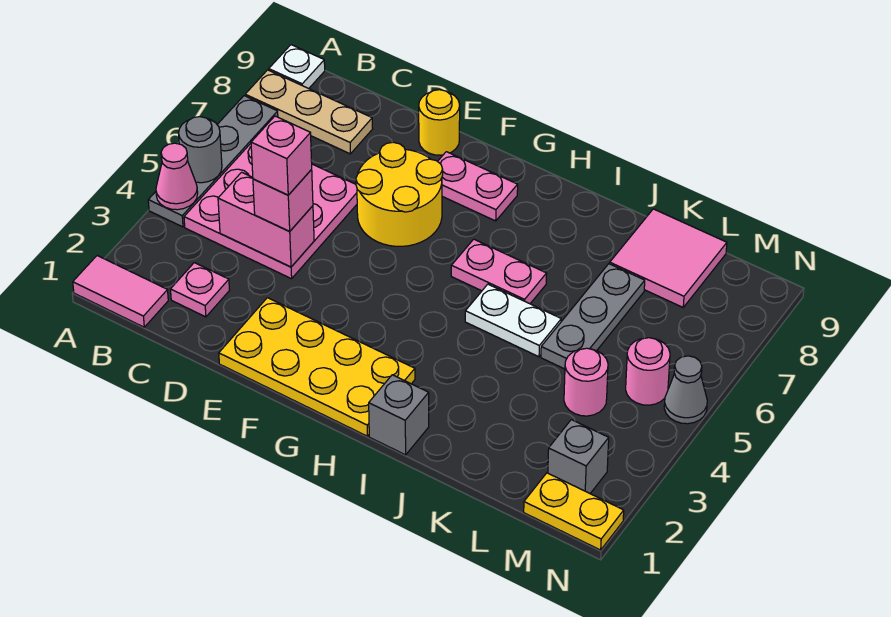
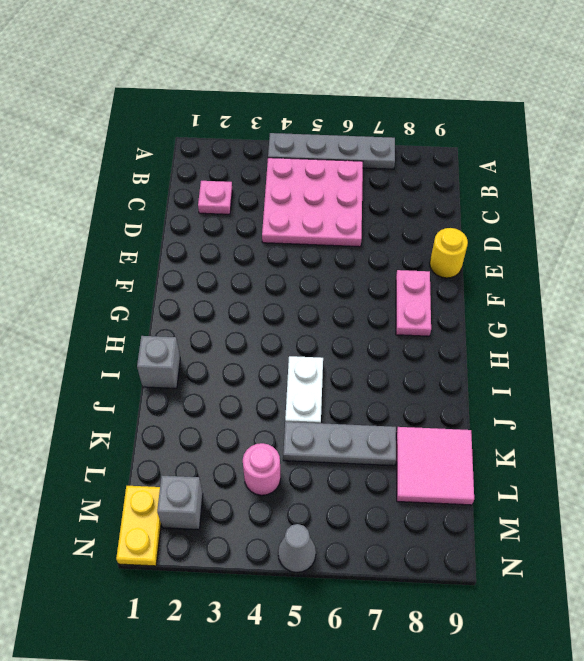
none -> pink 1x2 tile [73,256,168,327]
none -> tan 1x3 plate [245,70,373,154]
none -> white 1x1 plate [269,45,325,89]

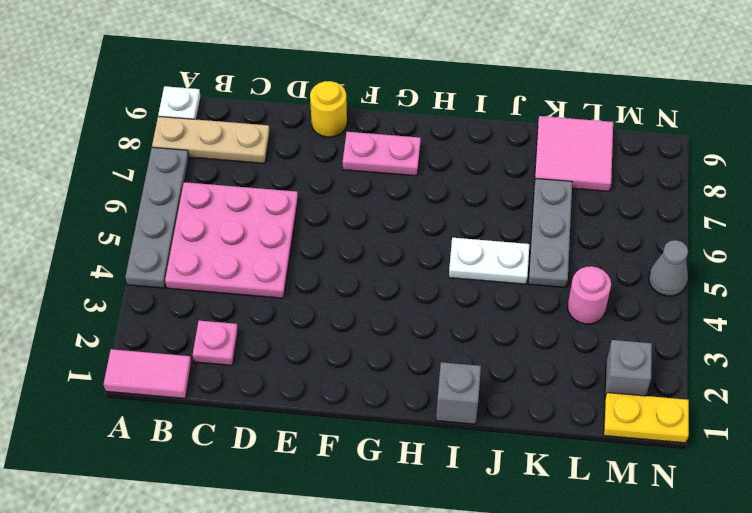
none -> yellow 2x4 plate [219,298,415,436]
none -> yellow 2x2 round brick [356,142,443,246]
none -> pink 1x2 plate [451,239,547,304]

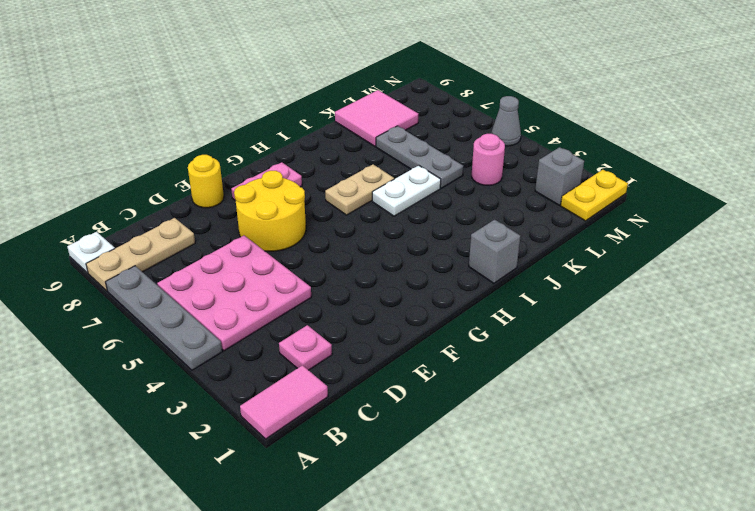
tan 1x2 plate [325,165,394,215] -> pink 1x2 plate [451,239,547,304]
none -> yellow 2x4 plate [219,298,415,436]
none -> pink 1x1 round brick [626,338,670,405]
none -> pink 1x1 cone [156,143,198,210]

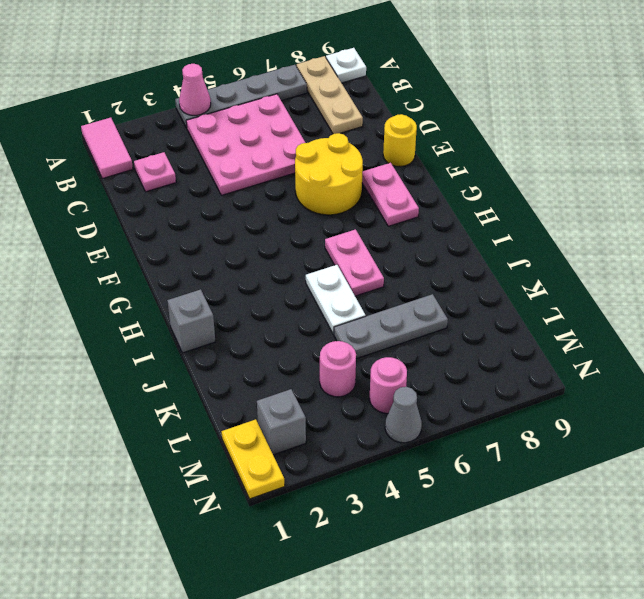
none -> yellow 2x4 plate [219,298,415,436]
none -> pink 2x2 tile [610,209,727,307]
none -> grey 1x1 round brick [179,117,222,183]

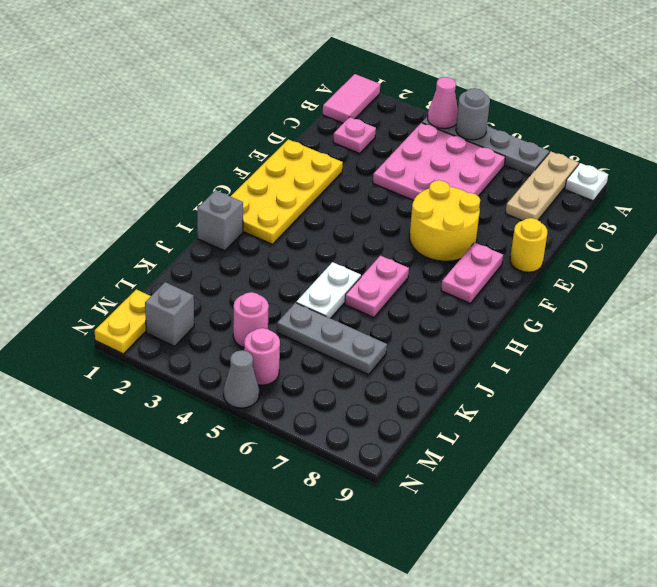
none -> pink 2x2 tile [610,209,727,307]
none -> pink 1x2 brick [218,172,314,267]
none -> pink 1x1 brick [253,170,313,231]

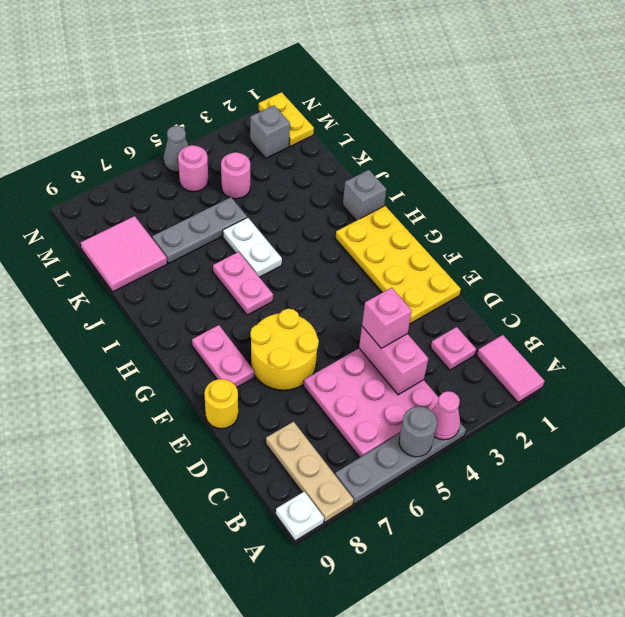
none -> pink 1x1 brick [251,116,312,195]

